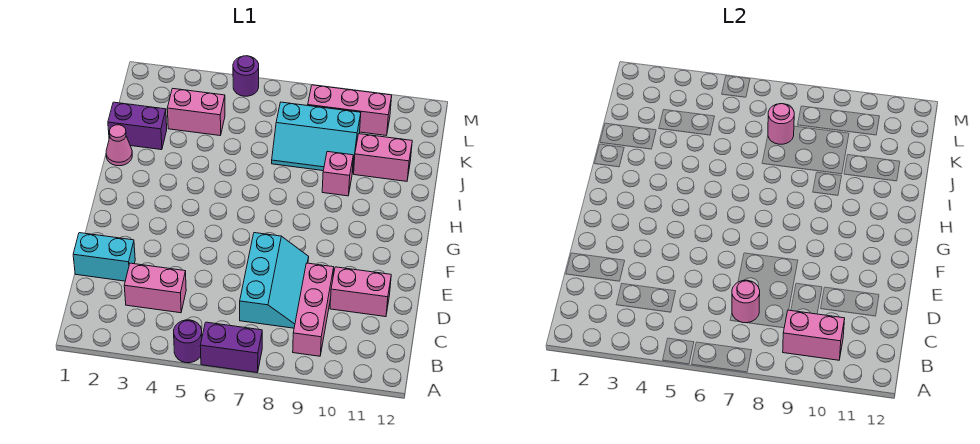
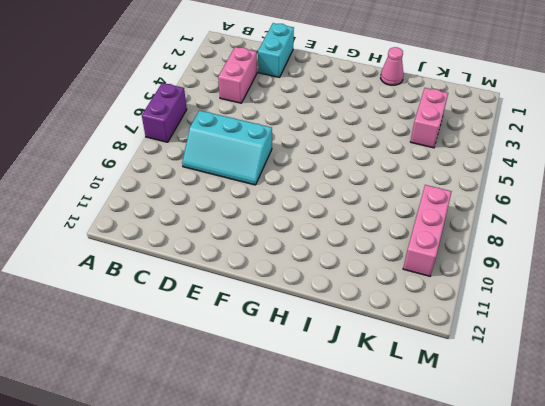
none -> purple 1x1 round brick [174,320,202,363]
none -> pink 1x3 brick [293,263,334,356]
none -> pink 1x2 brick [330,267,391,317]

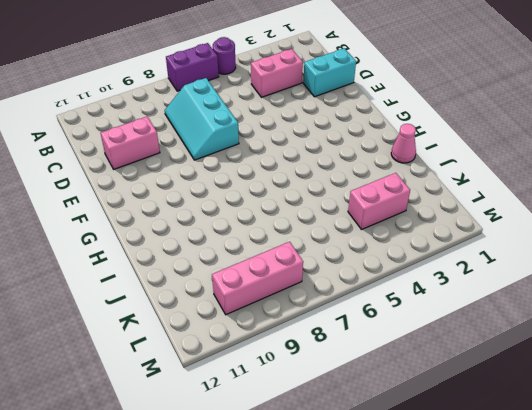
none -> pink 1x3 brick [293,263,334,356]
none -> pink 1x1 brick [322,152,353,196]
none -> purple 1x2 brick [108,102,167,150]

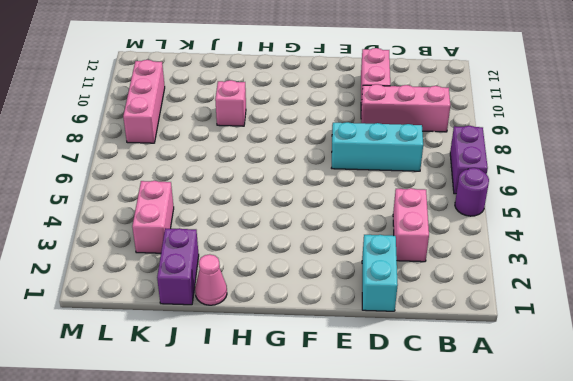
none -> cyan 2x3 slope [272,102,361,173]
none -> pink 1x2 brick [354,134,412,181]
none -> purple 1x1 round brick [233,56,259,96]

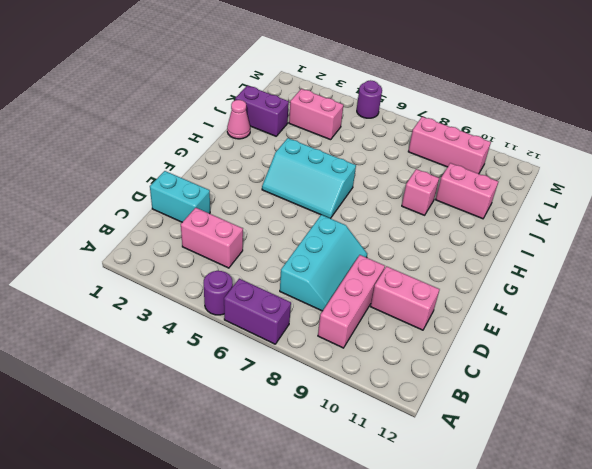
cyan 2x3 slope [262,138,356,218] -> cyan 2x3 slope moved to [272,102,361,173]
none -> pink 1x2 brick [783,310,845,360]
none -> pink 1x1 round brick [732,280,760,323]
none -> pink 1x1 round brick [768,104,794,144]

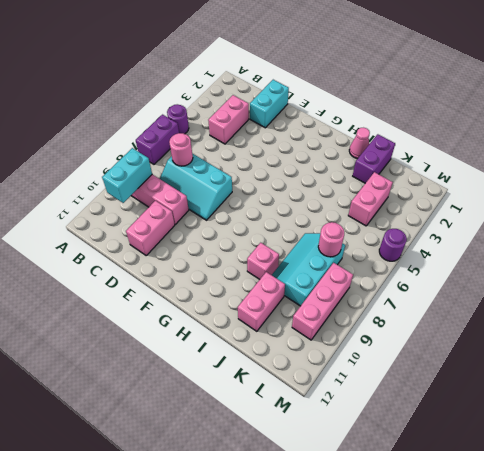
cyan 1x2 brick [102,148,152,203] -> pink 1x2 brick [783,310,845,360]

